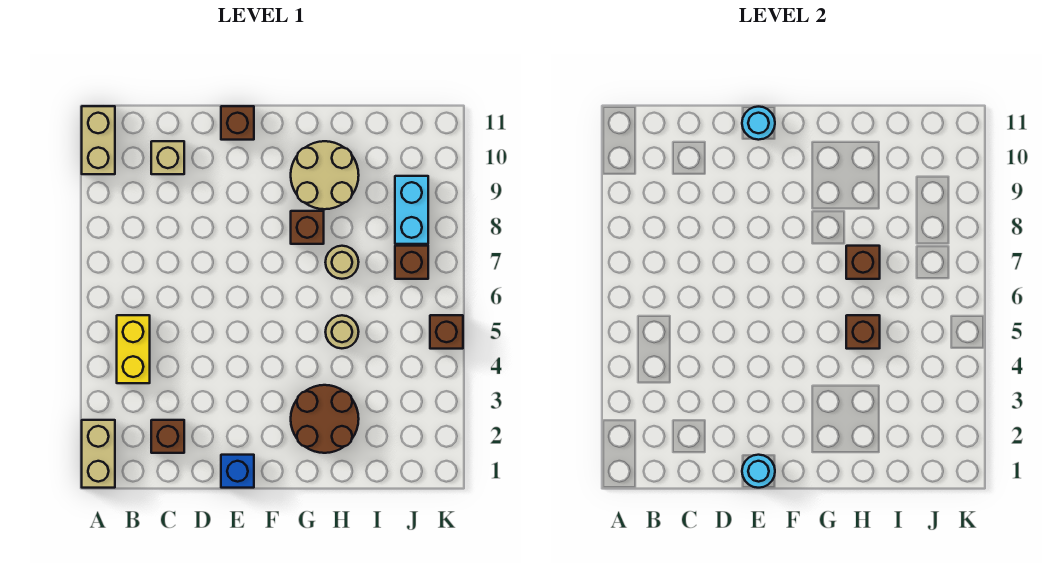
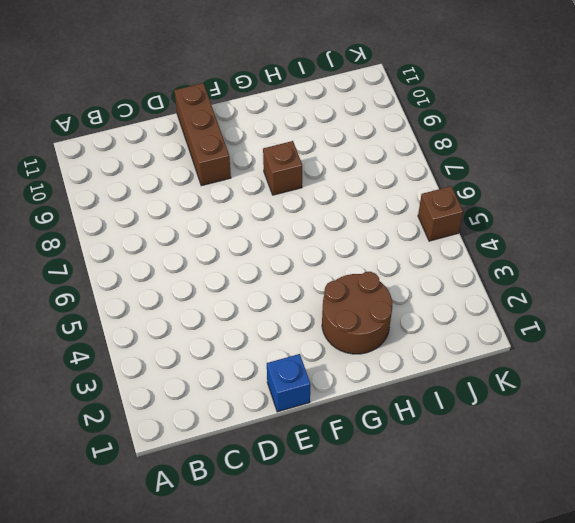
brown 1x3 brick [174,83,231,186] -> brown 1x1 brick [221,106,254,140]
none -> tan 1x2 brick [82,420,115,488]
none -> tan 1x2 brick [82,106,115,174]
none -> yellow 1x2 brick [117,315,150,383]

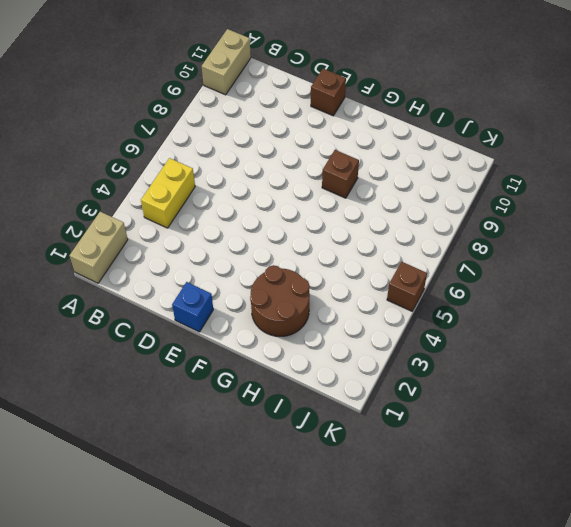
none -> brown 1x1 brick [151,420,184,453]
none -> tan 1x1 brick [151,141,184,174]
none -> tan 2x2 round brick [291,141,359,209]

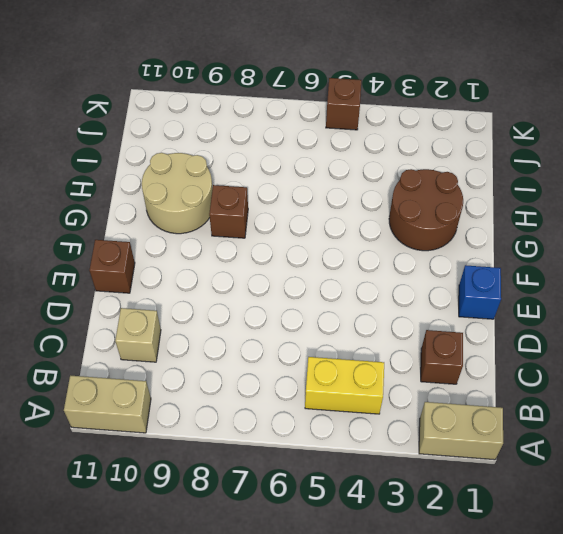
none -> tan 1x1 round brick [326,315,359,348]
none -> tan 1x1 round brick [325,246,359,279]
none -> brown 1x1 brick [395,246,428,279]

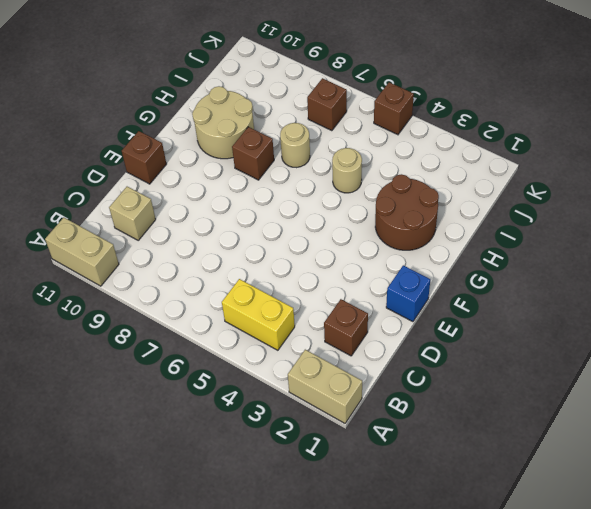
none -> cyan 1x2 brick [395,176,428,244]
none -> cyan 1x1 round brick [742,455,775,488]
none -> cyan 1x1 round brick [742,107,775,140]

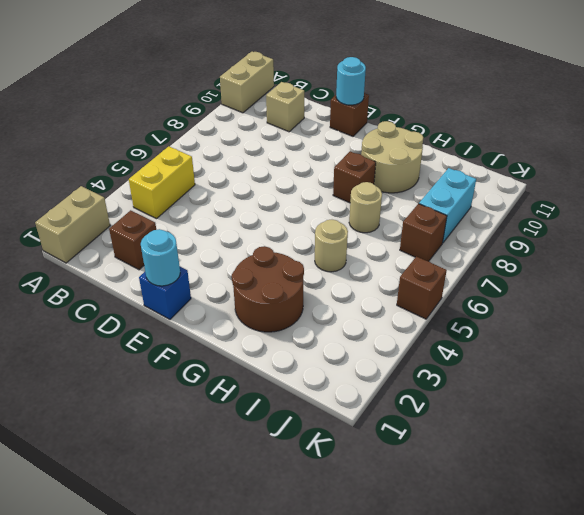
none -> brown 1x1 brick [846,315,880,349]
none -> brown 1x1 brick [846,246,880,279]

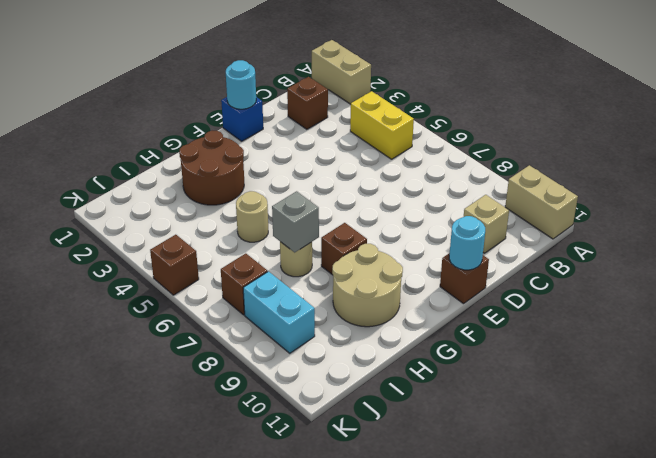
grey 1x1 brick [272,191,319,252] -> brown 1x1 brick [846,246,880,279]
none -> brown 1x1 brick [846,315,880,349]

